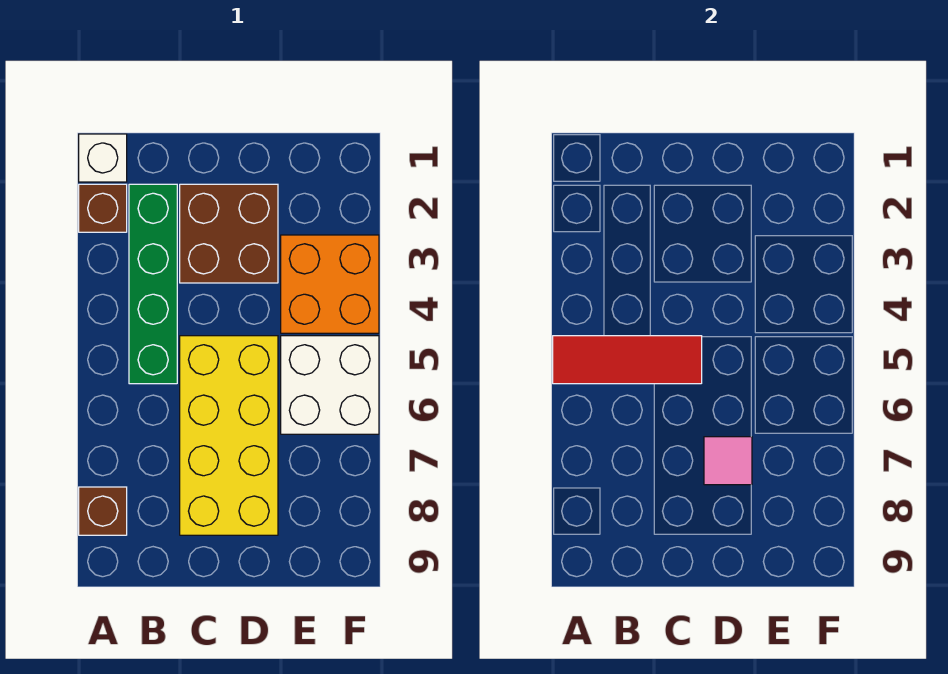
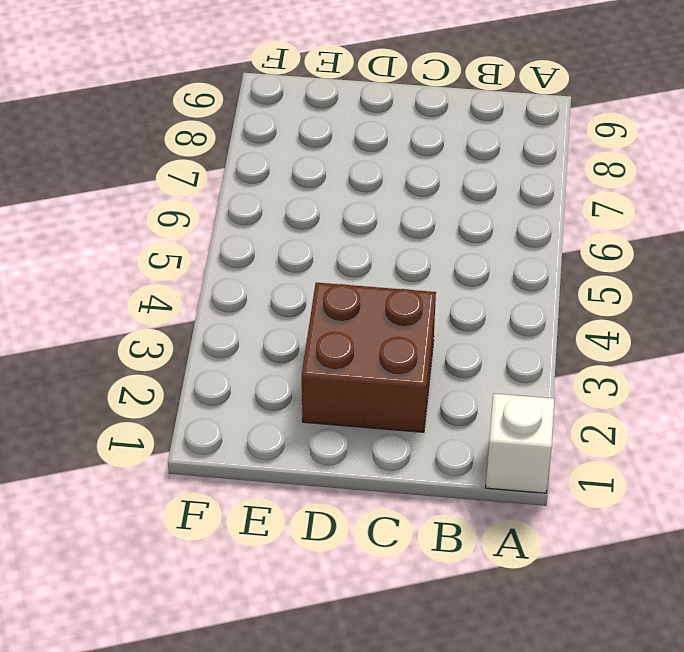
none -> brown 1x1 brick [79,184,127,232]
none -> brown 1x1 brick [79,487,127,535]

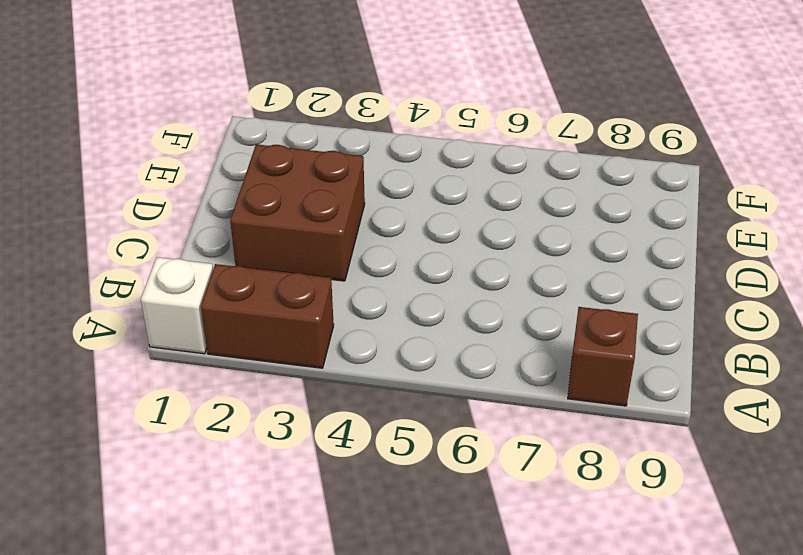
brown 1x2 brick [201,264,334,368] -> brown 1x1 brick [79,184,127,232]
none -> green 1x4 brick [129,184,177,384]
none -> yellow 2x4 brick [180,336,278,535]

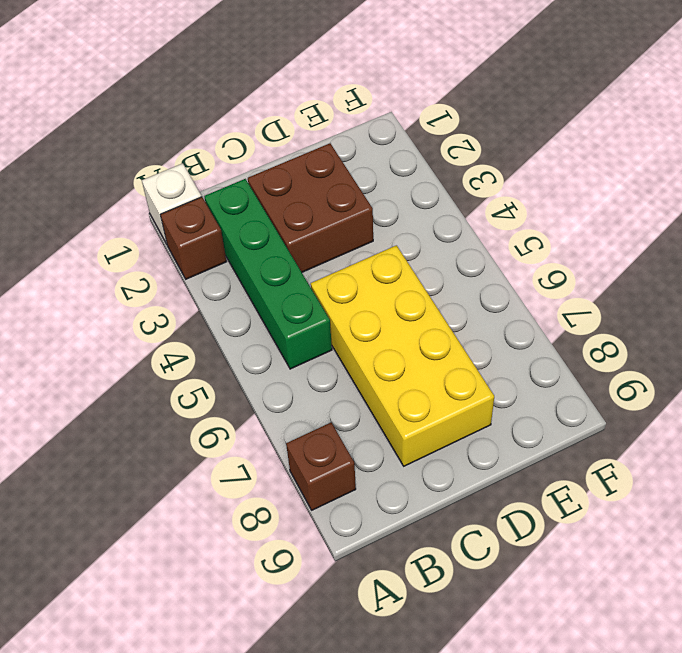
none -> orange 2x2 brick [281,235,379,333]
none -> white 2x2 brick [281,336,379,434]

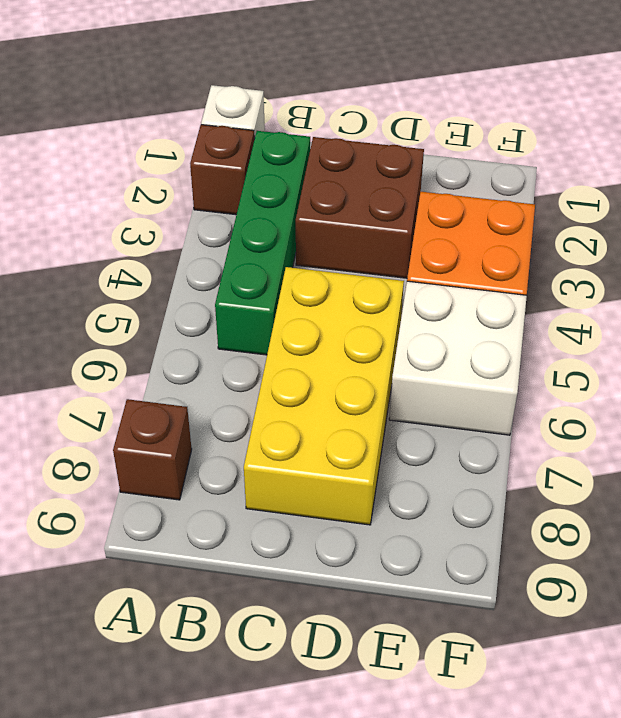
none -> red 1x3 tile [553,336,702,384]
none -> pink 1x1 tile [704,437,752,485]

